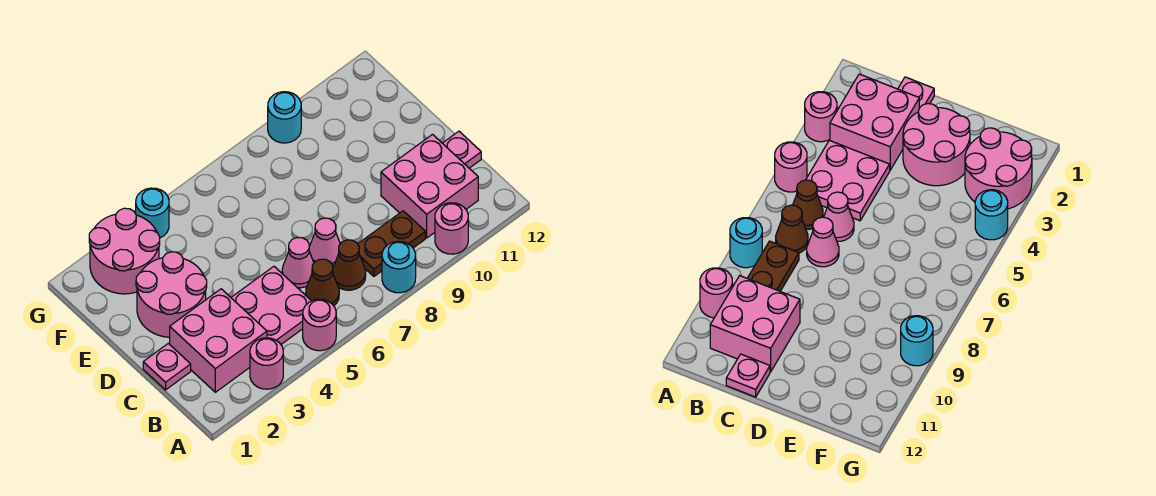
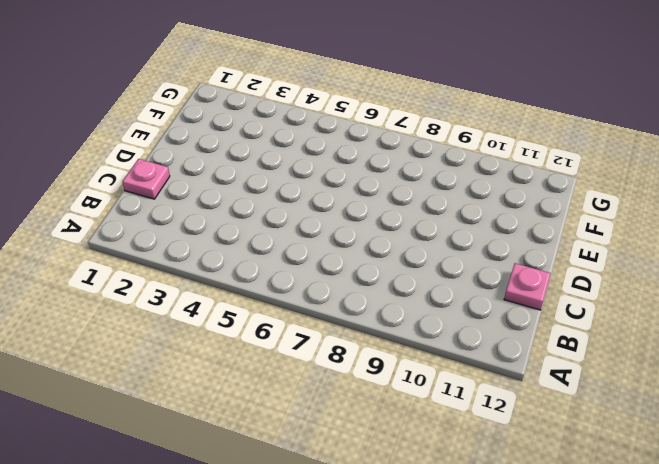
none -> pink 1x1 round brick [250,338,283,389]
none -> pink 1x1 round brick [303,299,336,351]
none -> cyan 1x1 round brick [382,241,416,293]

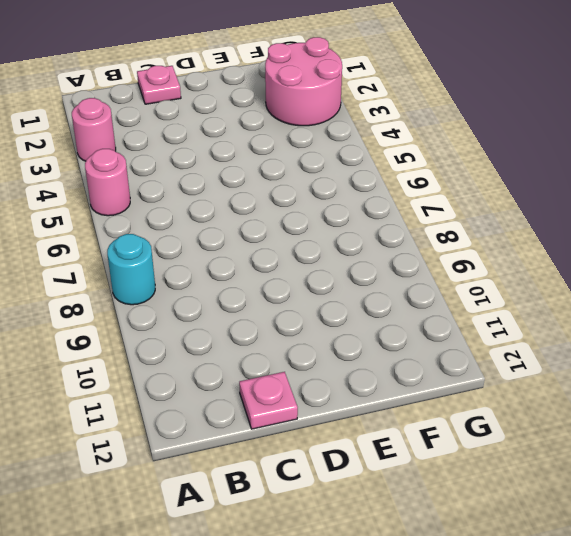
none -> pink 1x1 round brick [435,203,468,254]
none -> pink 2x2 brick [170,289,267,392]
none -> pink 2x2 plate [231,266,311,344]

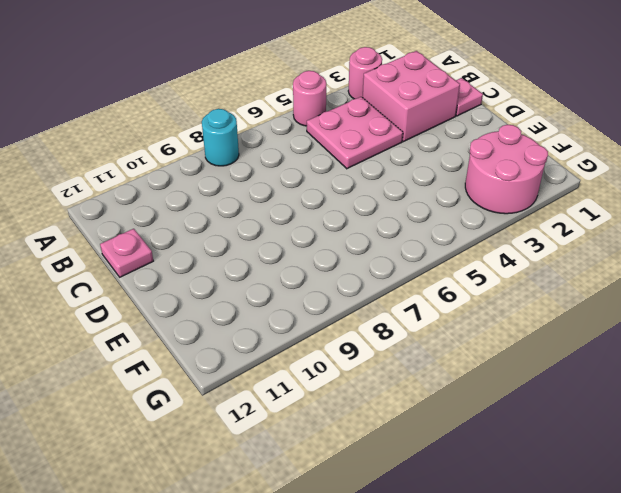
none -> pink 1x1 round brick [435,203,468,254]
none -> brown 1x1 cone [306,259,339,306]
none -> brown 1x1 cone [333,240,366,290]

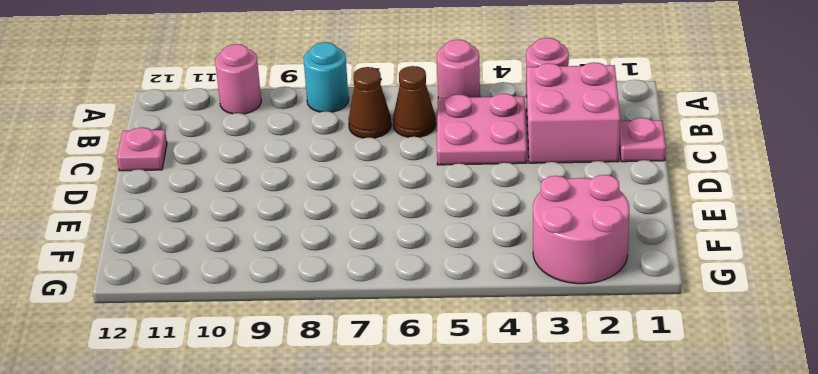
none -> brown 1x2 plate [358,211,425,276]
none -> pink 2x2 brick [381,135,478,238]
none -> pink 1x1 cone [282,238,314,288]

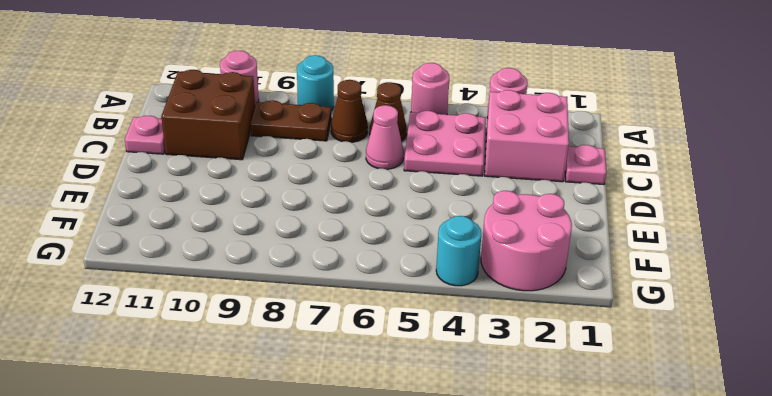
brown 2x2 brick [161,70,255,160] -> pink 2x2 brick [381,135,478,238]
none -> pink 1x1 cone [309,218,340,267]
none -> pink 2x2 round brick [136,252,207,337]
none -> cyan 1x1 round brick [268,92,301,143]

